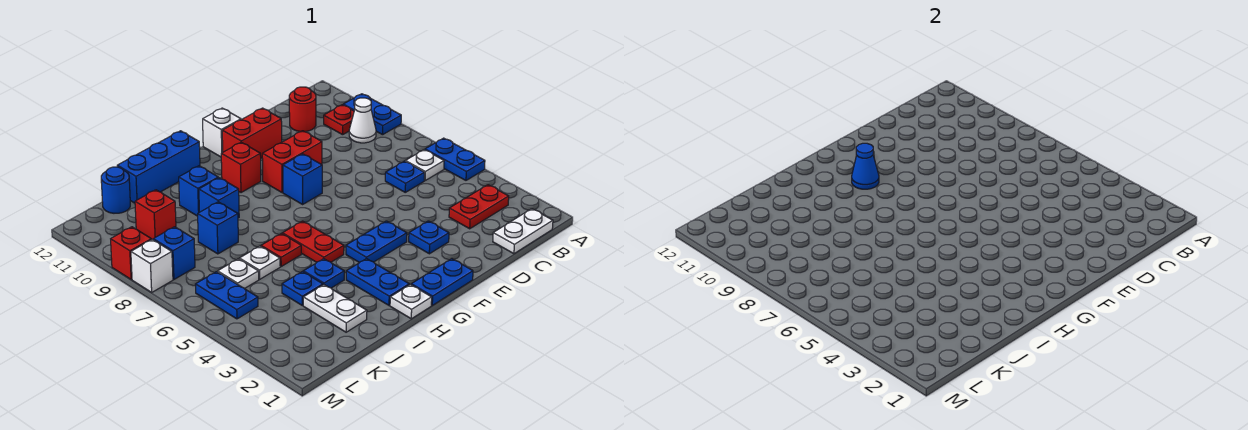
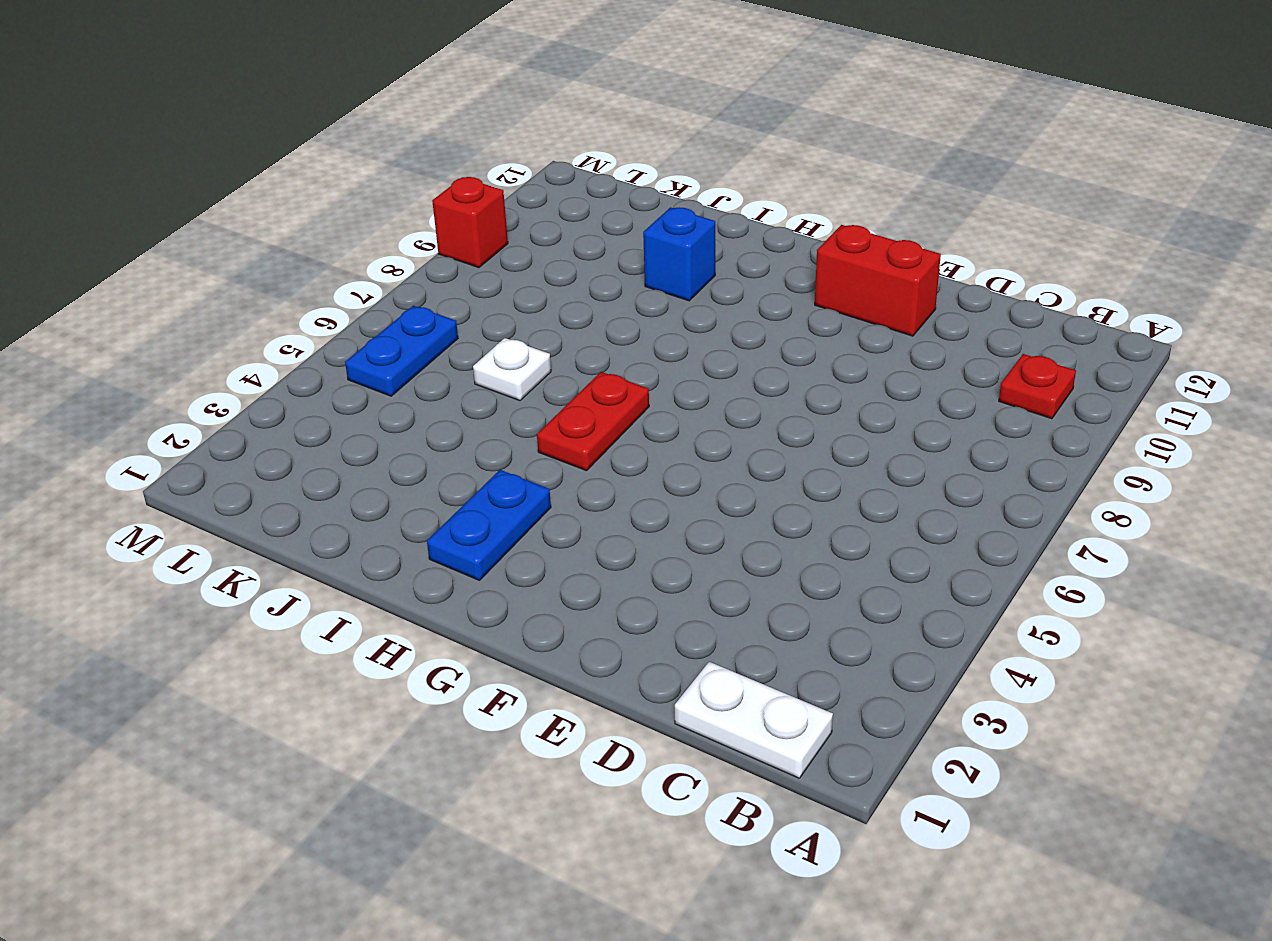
none -> blue 1x2 plate [425,138,485,180]
none -> blue 1x2 plate [343,94,401,135]
none -> red 1x2 plate [449,185,509,229]
none -> white 1x1 plate [405,150,444,180]

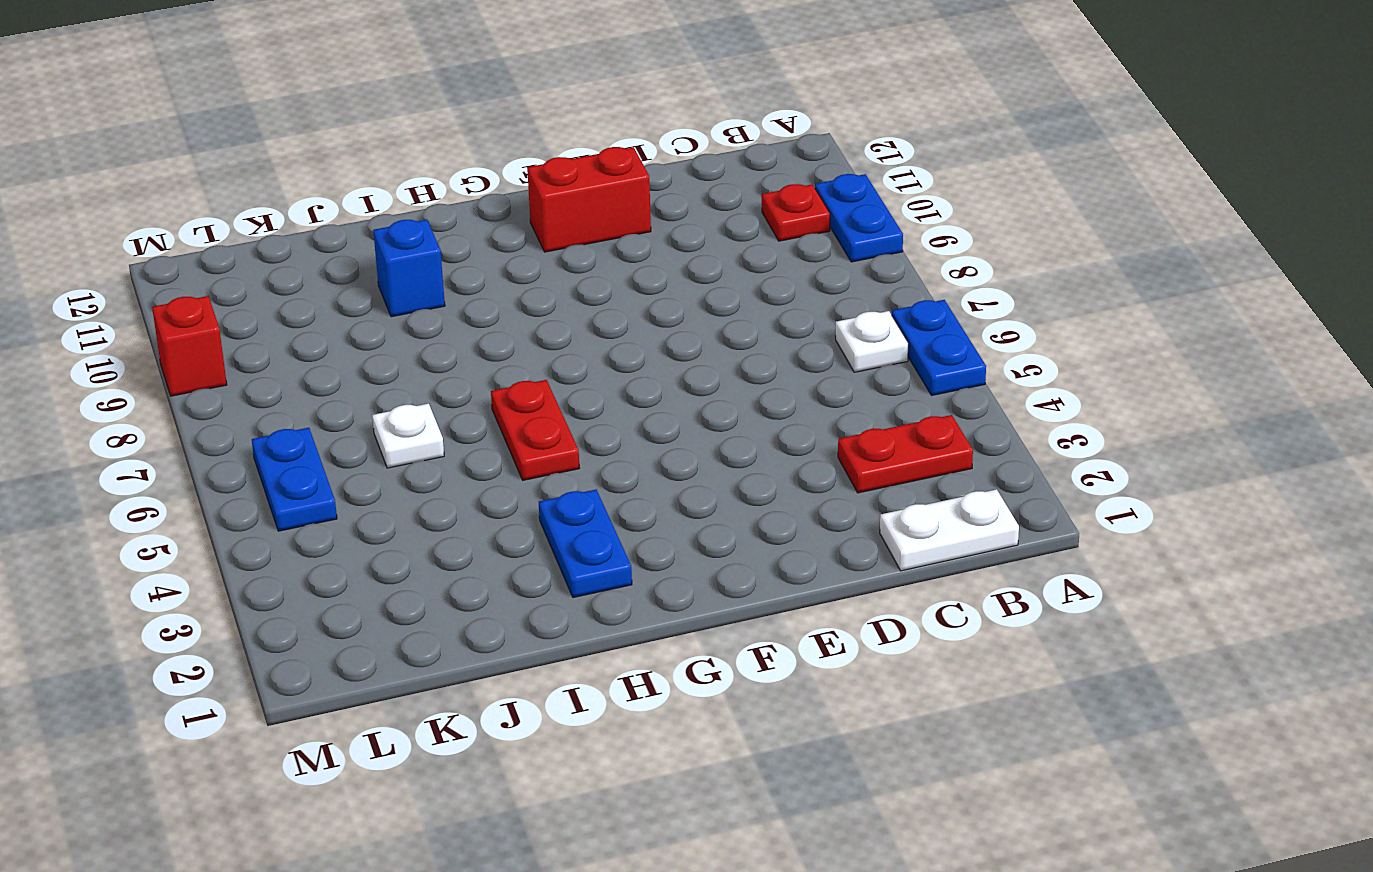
none -> white 1x1 cone [349,98,376,143]
none -> blue 1x1 plate [385,161,424,192]
none -> red 1x1 round brick [289,87,316,132]
none -> blue 1x1 plate [409,221,449,254]

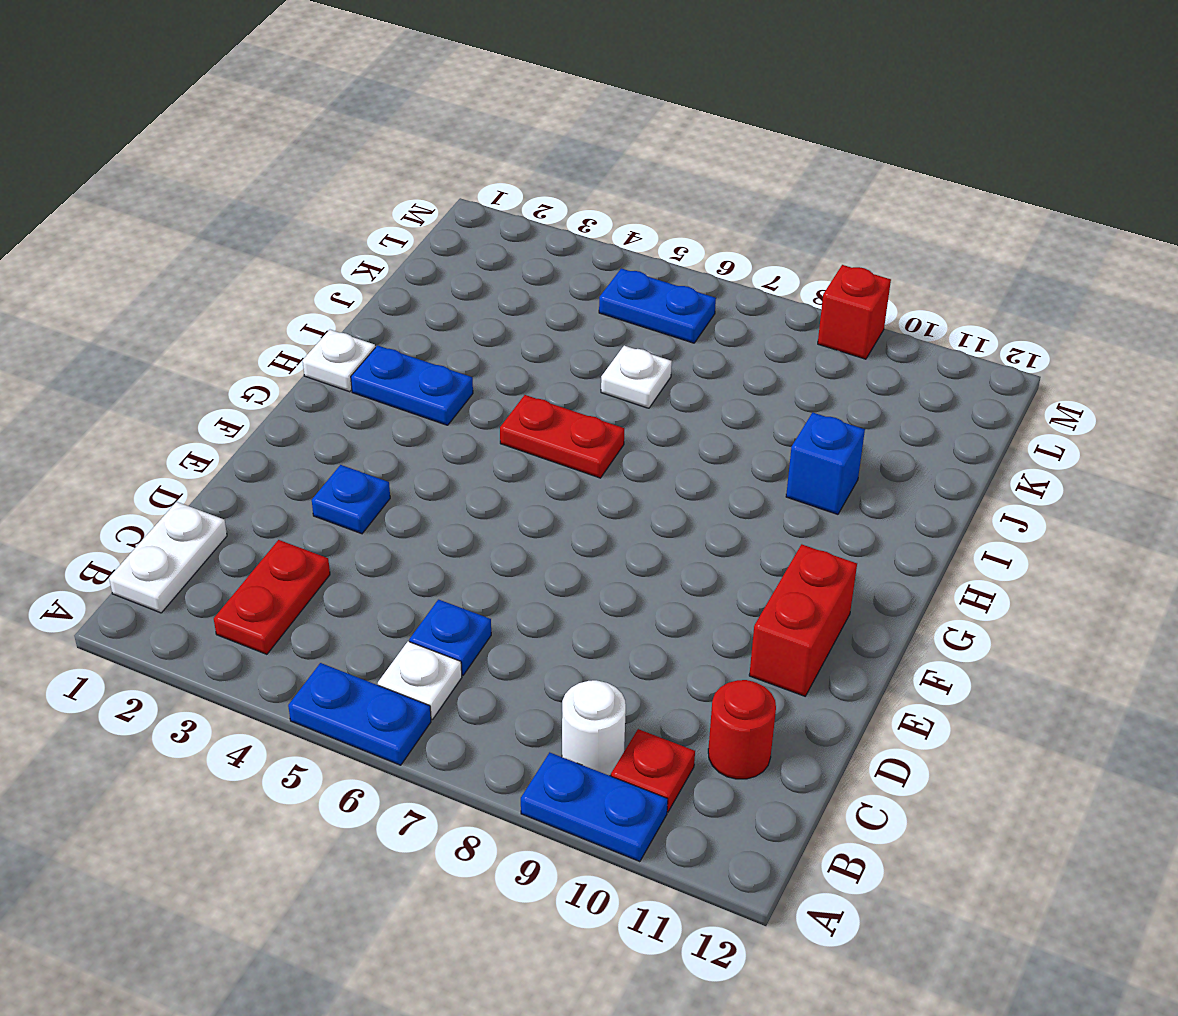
white 1x1 round brick [562,680,626,776] -> white 1x1 cone [349,98,376,143]
none -> red 1x2 brick [262,131,322,193]
none -> blue 1x2 plate [411,259,473,305]
none -> blue 1x2 plate [346,221,407,263]
none -> blue 1x1 brick [283,154,322,204]

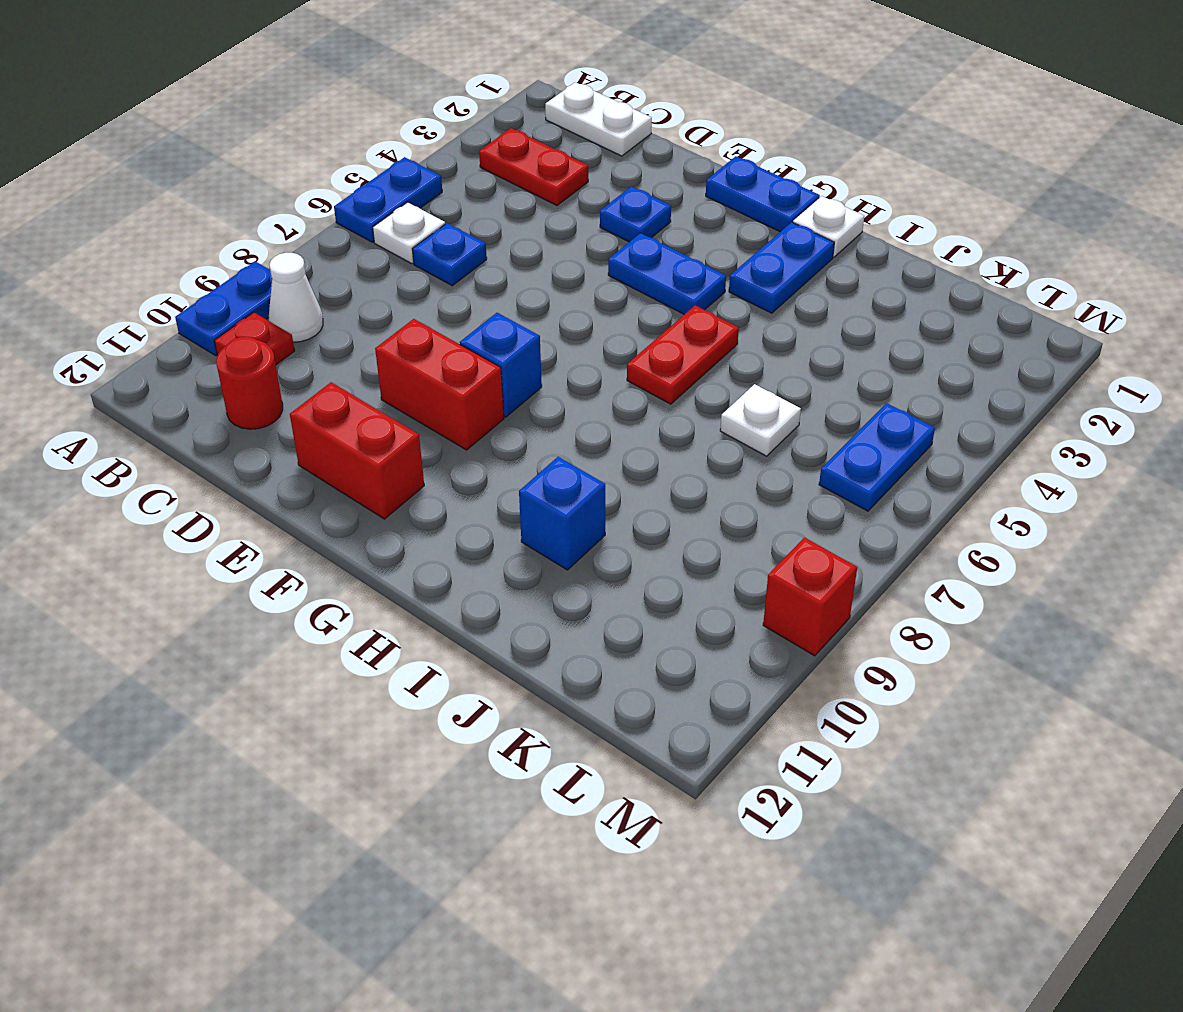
none -> white 1x1 brick [203,108,241,157]
none -> red 1x1 brick [221,142,261,193]
none -> blue 1x3 brick [117,131,200,203]
none -> blue 1x1 plate [303,259,344,288]

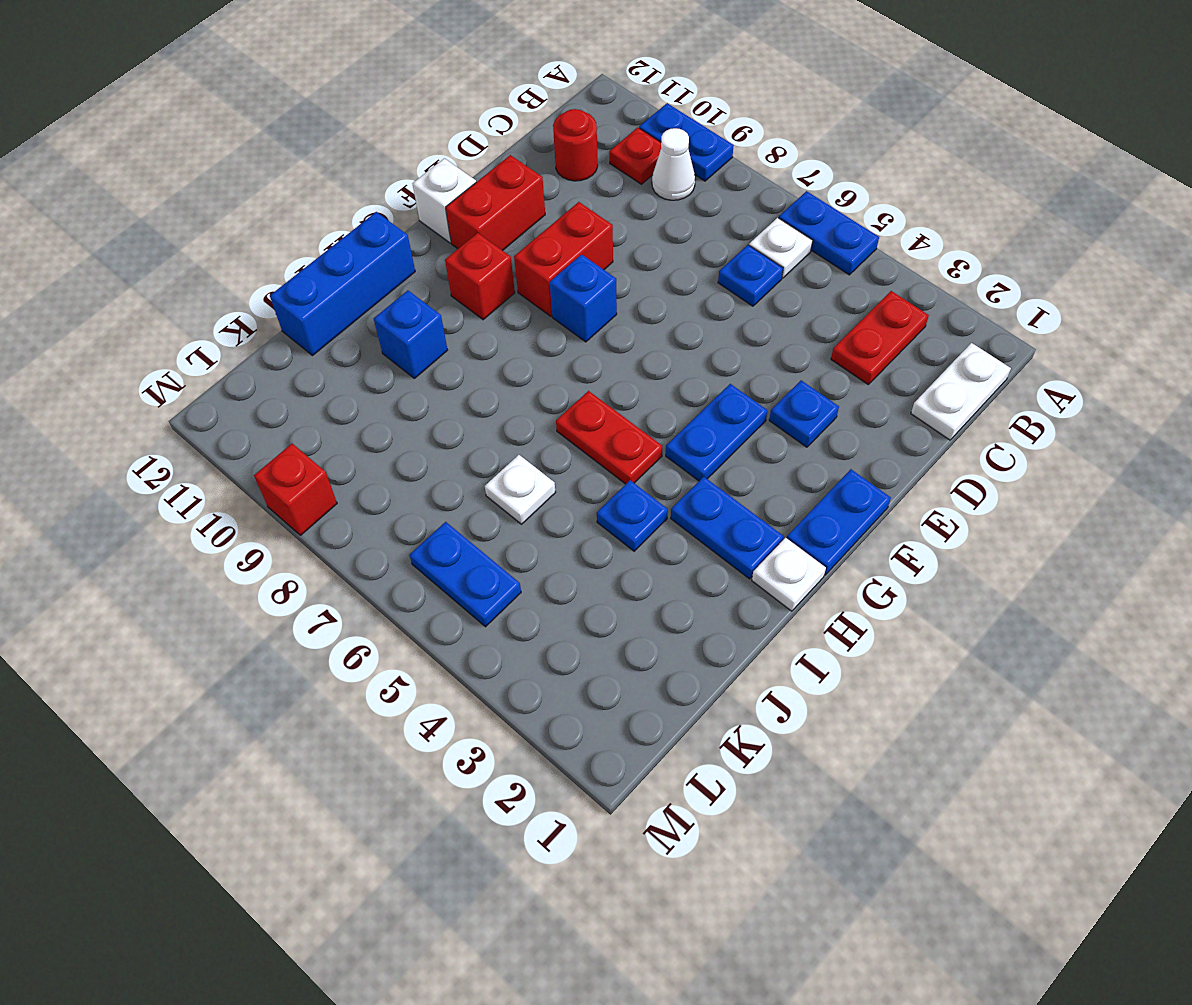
none -> red 1x1 plate [261,234,301,266]
none -> blue 1x1 brick [199,178,239,218]
none -> white 1x2 plate [303,285,367,332]
none -> blue 1x1 plate [282,272,323,305]

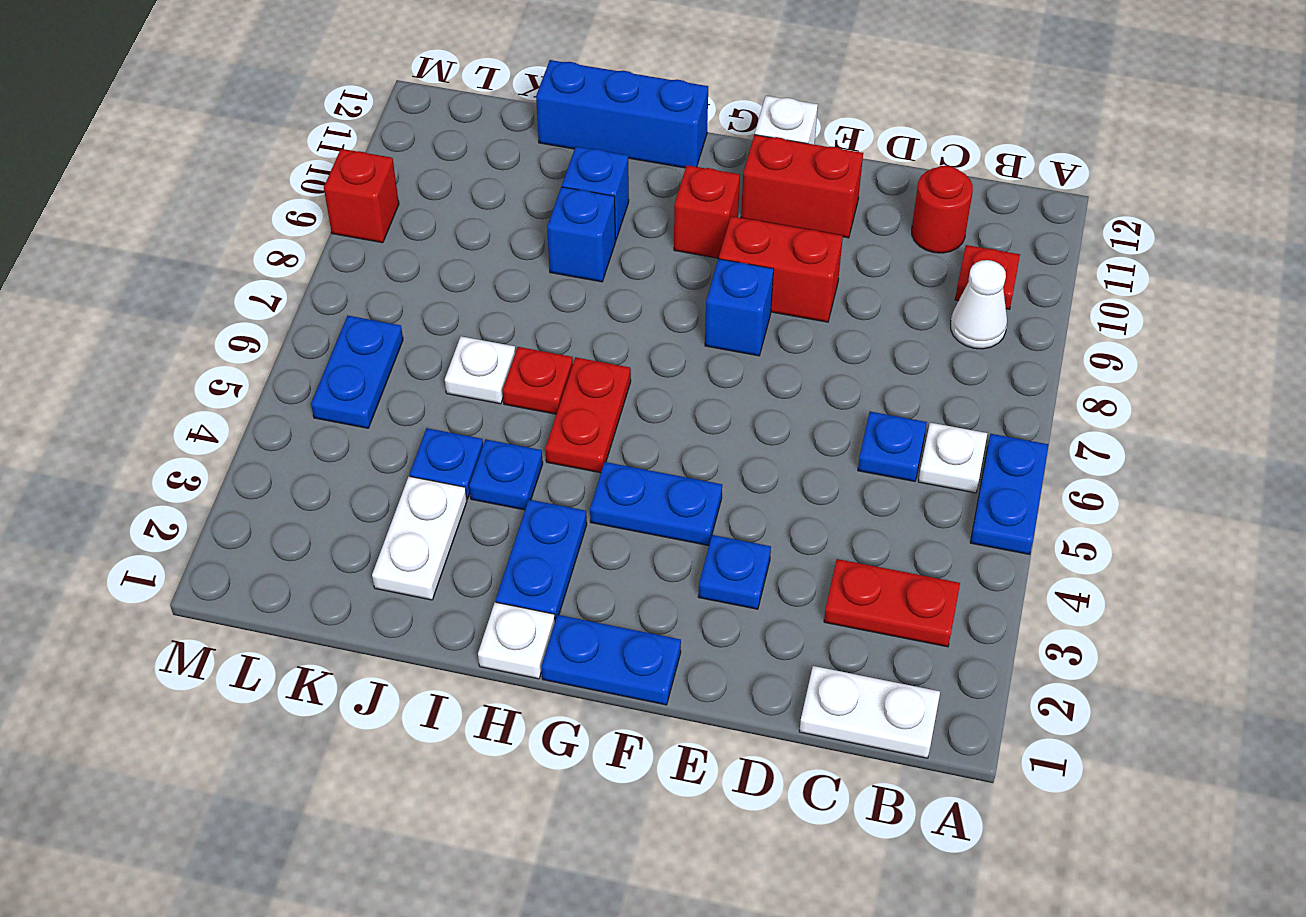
none -> blue 1x2 plate [343,94,401,135]
none -> blue 1x1 brick [198,202,238,254]
none -> white 1x1 plate [218,259,259,289]
none -> red 1x1 brick [135,190,176,239]

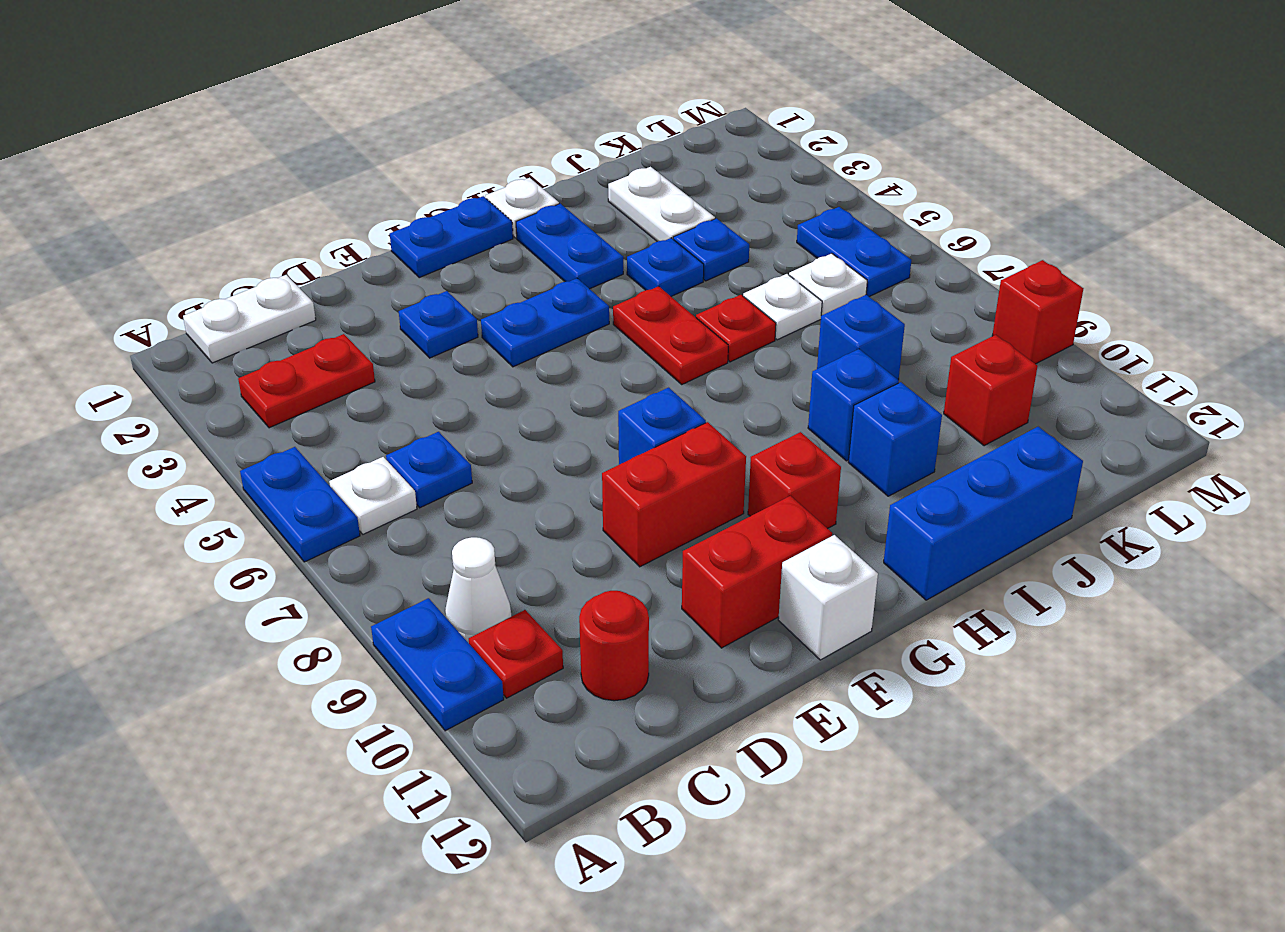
none -> blue 1x1 round brick [101,167,130,213]
none -> blue 1x1 brick [153,227,195,279]
none -> white 1x1 brick [131,239,173,292]
none -> blue 1x1 cone [852,143,879,189]

